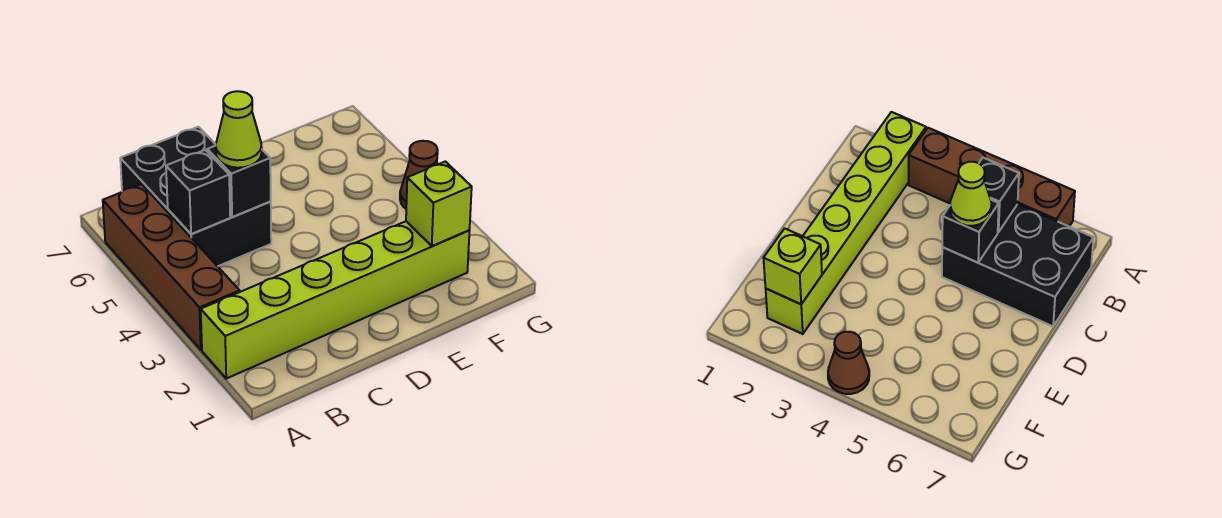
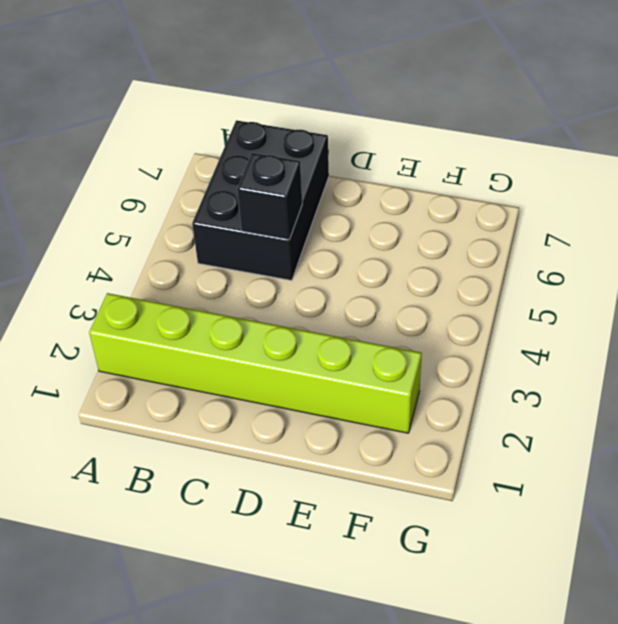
none -> brown 1x4 brick [103,184,240,350]
none -> brown 1x1 cone [400,141,438,208]

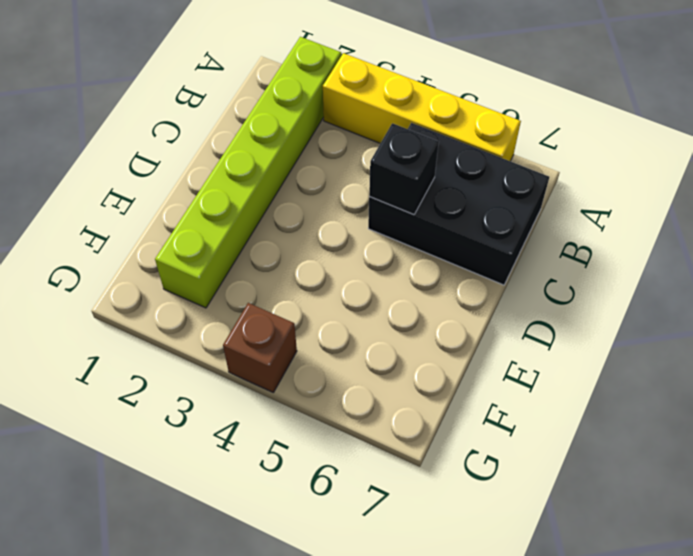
yellow 1x4 brick [323,53,521,161] -> brown 1x4 brick [103,184,240,350]
brown 1x1 brick [223,303,297,392] -> brown 1x1 cone [400,141,438,208]
none -> black 1x1 brick [166,150,230,234]
none -> lime 1x1 brick [406,162,472,246]

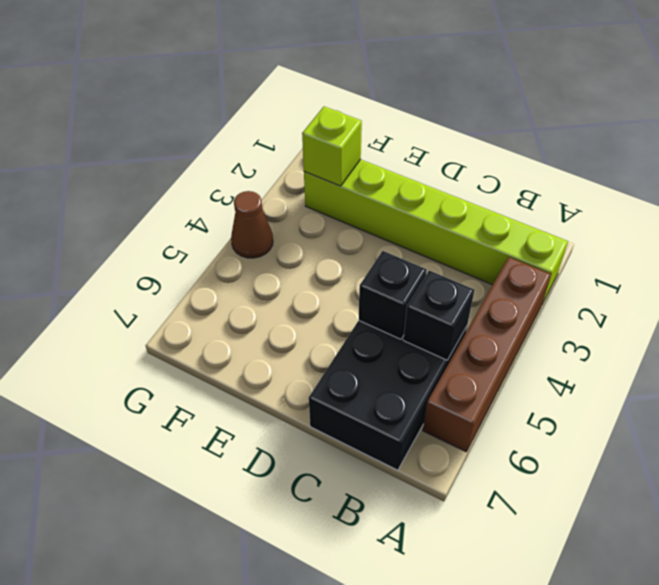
none -> lime 1x1 cone [216,91,262,168]

